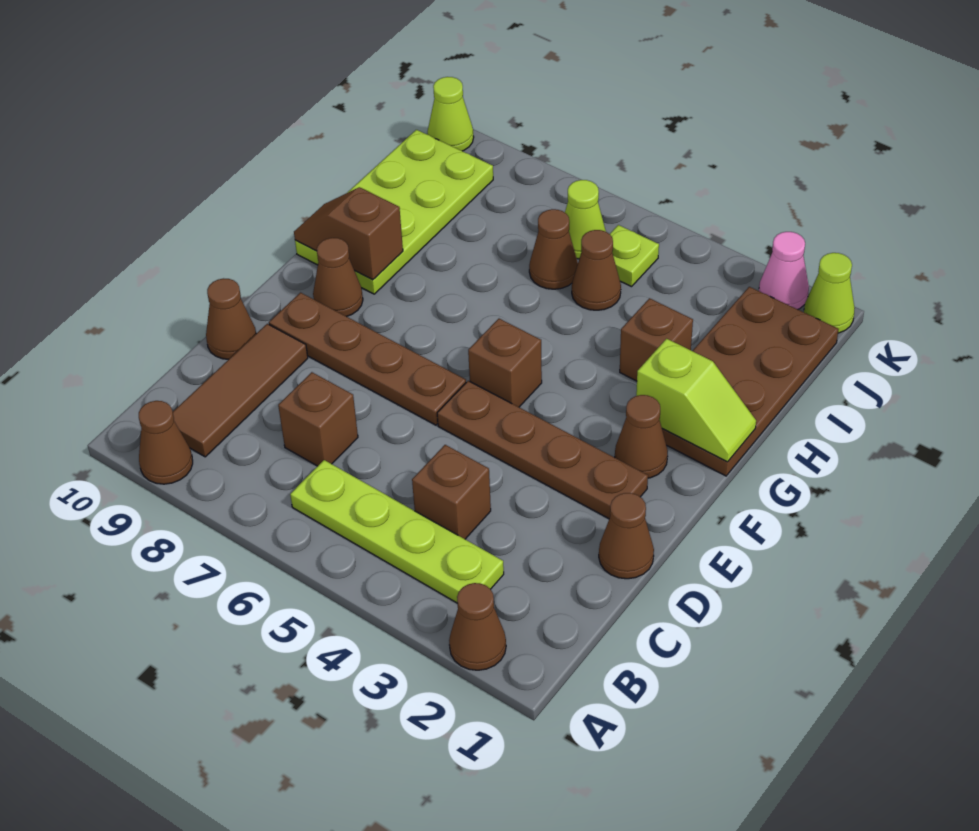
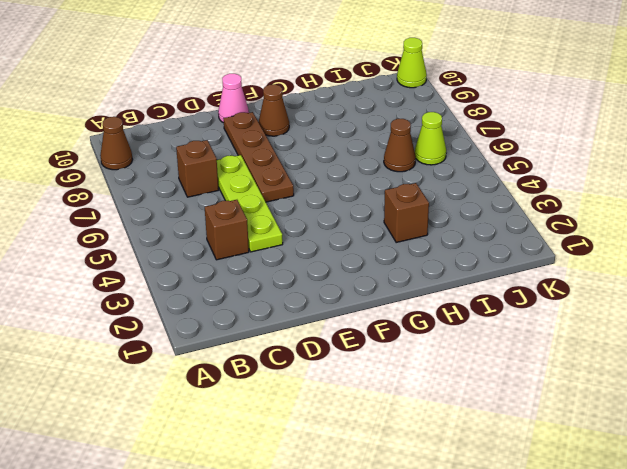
lime 1x4 plate [217,155,283,252] -> lime 1x4 plate moved to [290,460,504,603]
pink 1x1 cone [218,74,249,123] -> pink 1x1 cone moved to [759,232,809,309]
none -> brown 1x1 cone [449,583,506,670]
none -> brown 1x3 tile [173,324,308,457]
none -> brown 1x1 cone [599,493,654,579]

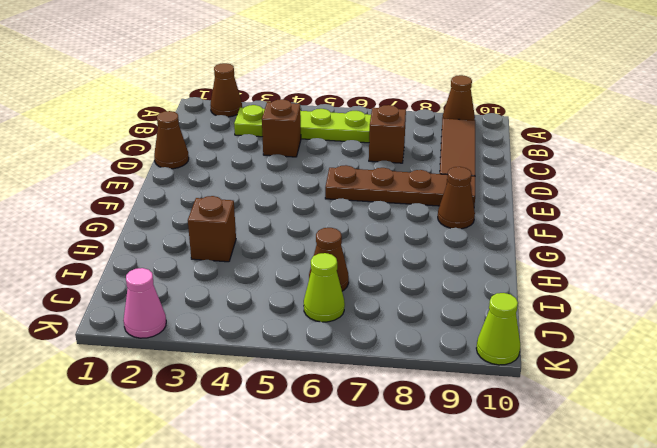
none -> brown 1x1 cone [206,278,256,359]
none -> brown 1x4 plate [437,381,648,519]
none -> brown 1x1 cone [615,395,668,478]

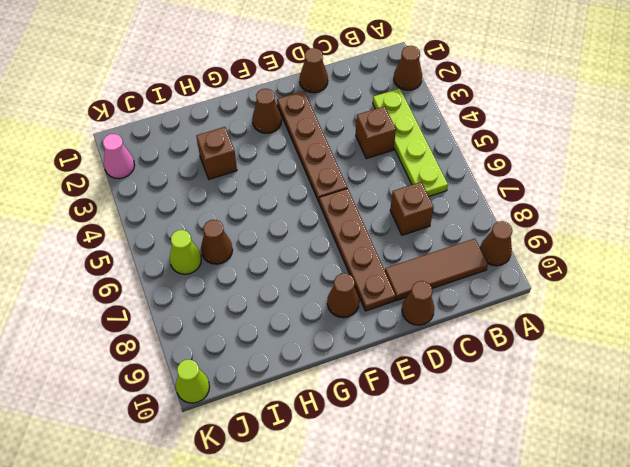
none -> brown 1x1 brick [468,319,542,407]
none -> brown 2x4 plate [662,287,839,476]
none -> lime 2x4 plate [295,130,493,294]

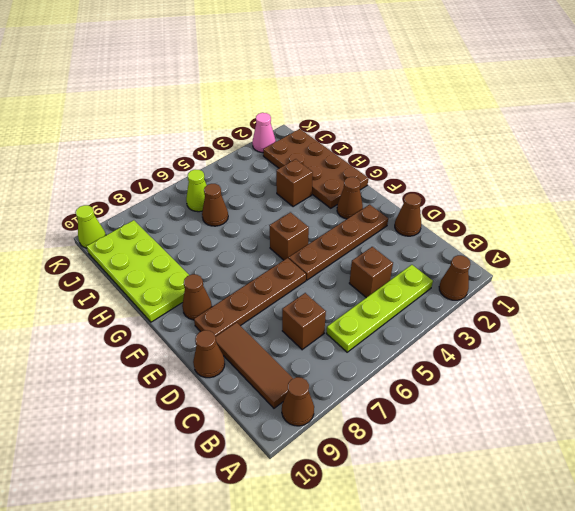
none -> brown 1x1 cone [572,230,621,310]
none -> lime 1x1 plate [610,225,659,287]
none -> lime 1x1 cone [804,253,855,333]

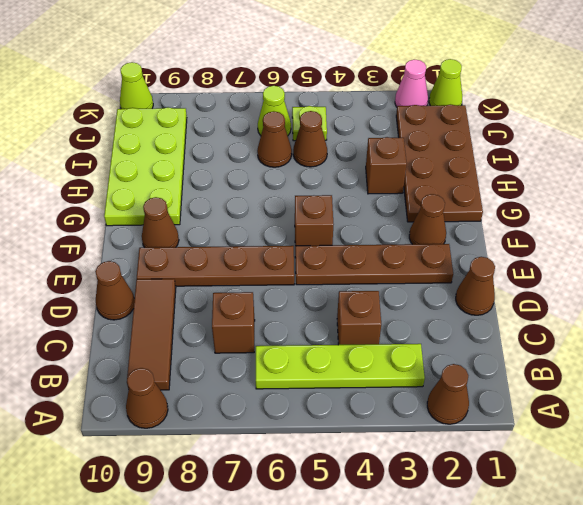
none -> lime 1x2 slope [636,339,756,462]
none -> brown 1x2 slope [294,187,403,280]

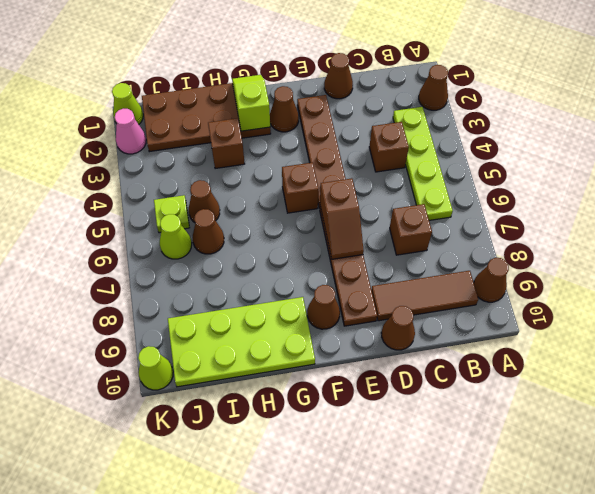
brown 1x2 slope [320,178,364,259] -> brown 1x2 slope moved to [294,187,403,280]

